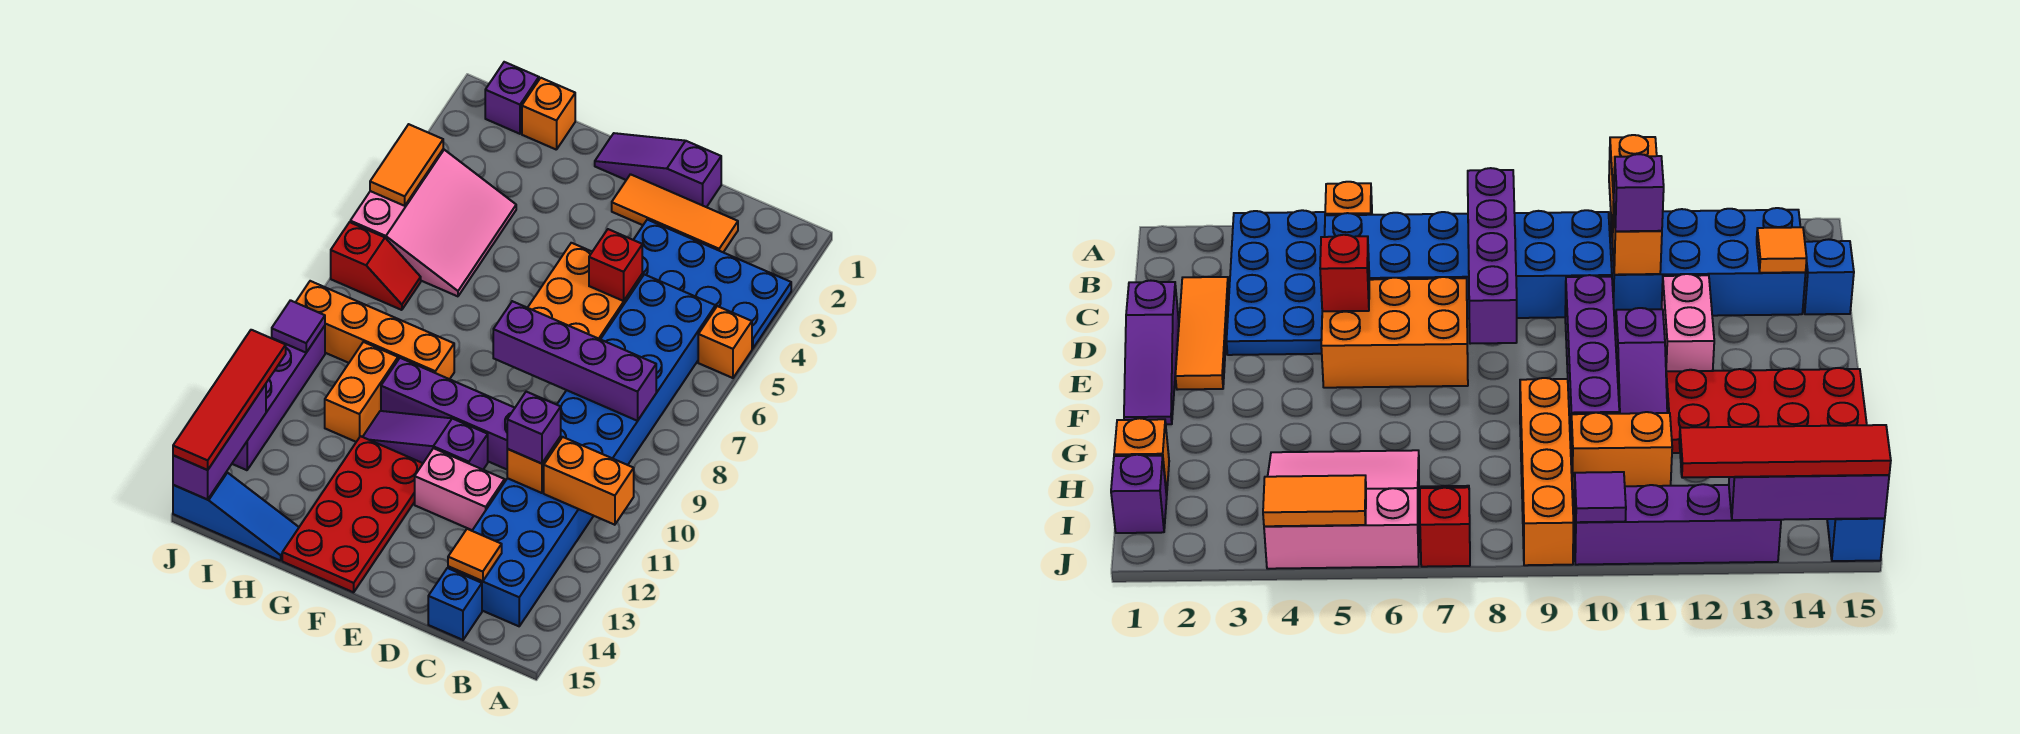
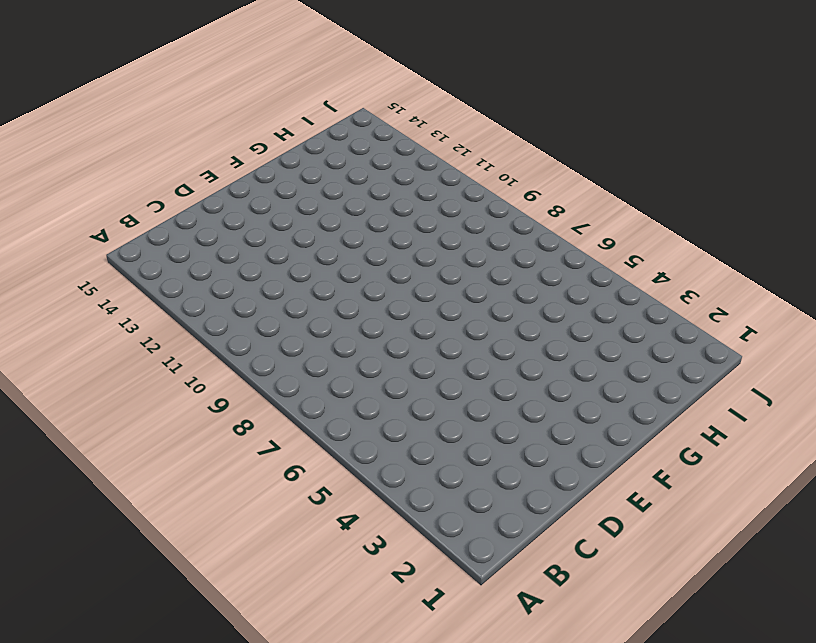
none -> blue 2x4 plate [634,220,791,349]
none -> orange 1x1 brick [698,306,752,378]
none -> blue 2x6 brick [557,274,715,465]
none -> blue 2x4 brick [448,478,593,626]

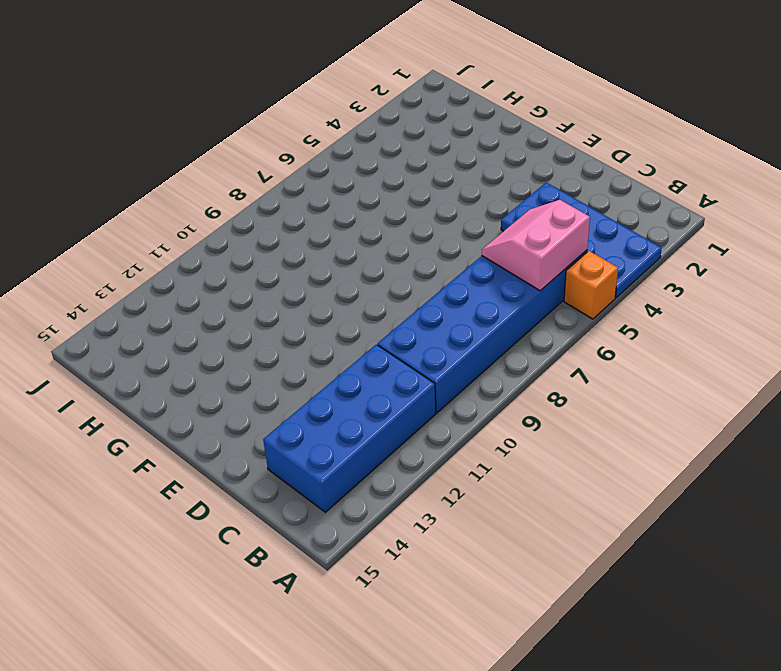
pink 2x2 slope [482,200,590,291] -> none
none -> orange 1x3 tile [612,174,738,252]
none -> blue 1x1 brick [428,568,482,640]
none -> purple 1x3 slope [595,133,721,207]
none -> orange 2x3 brick [528,243,642,339]

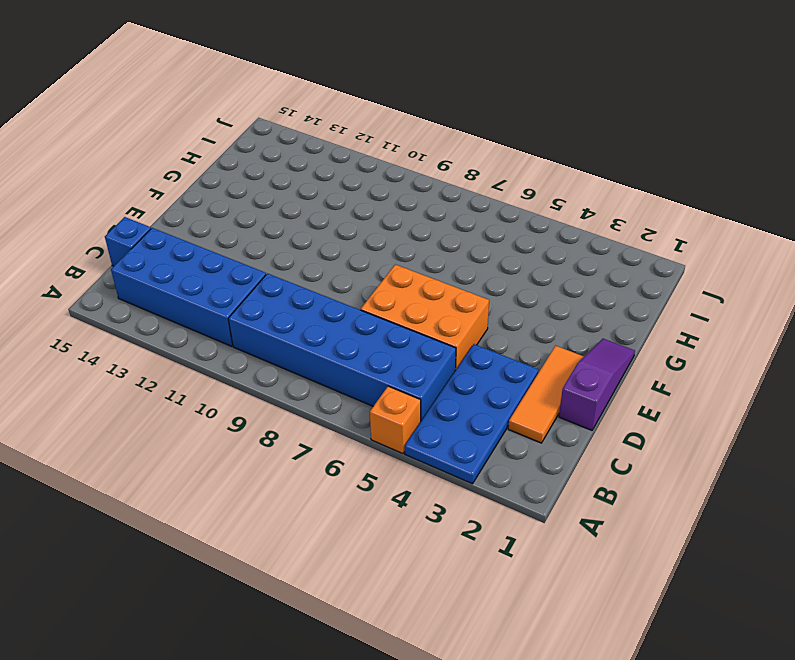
none -> purple 1x4 brick [381,358,515,469]
none -> pink 1x2 brick [415,448,505,530]
none -> purple 1x3 slope [363,411,488,469]
none -> red 2x4 plate [282,436,423,592]

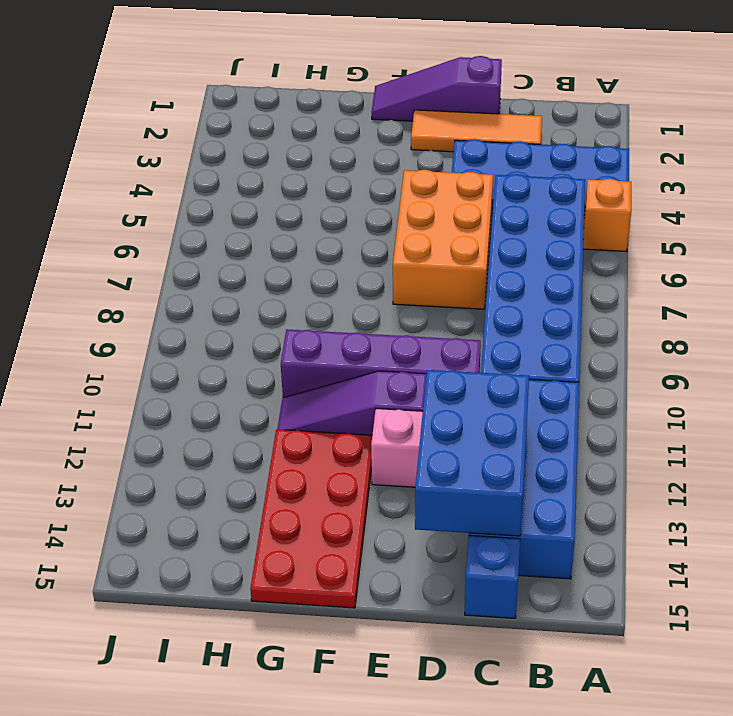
blue 2x3 brick [415,370,529,536] -> orange 1x1 tile [448,529,502,581]
none -> orange 1x4 brick [296,281,454,379]
none -> orange 1x1 brick [522,78,575,150]
none -> pink 3x3 slope [350,149,516,296]
none -> orange 1x2 brick [325,342,398,442]

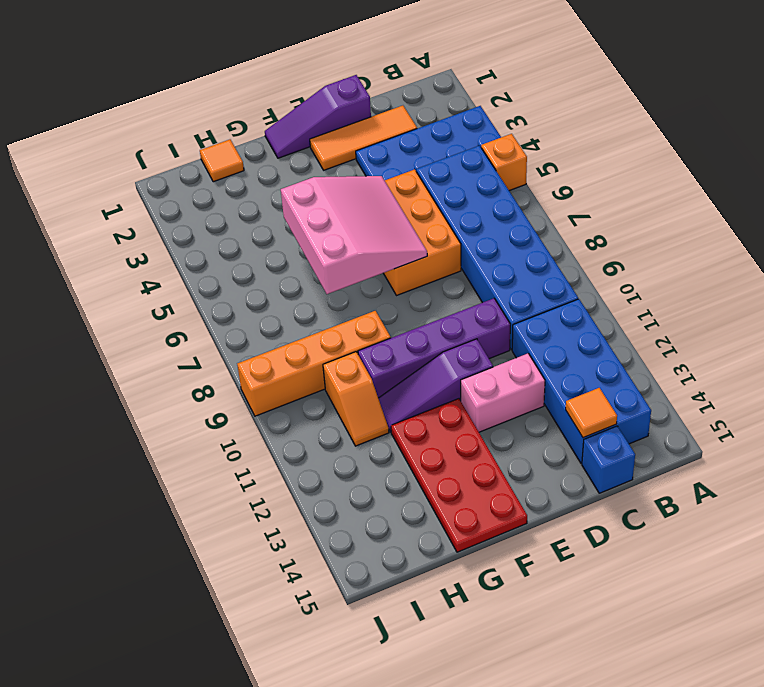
pink 3x3 slope [281,176,427,294] -> pink 3x3 slope moved to [350,149,516,296]
orange 1x1 tile [200,140,244,182] -> orange 1x1 brick [522,78,575,150]
orange 1x2 slope [323,352,389,446] -> orange 1x2 brick [325,342,398,442]
none -> blue 1x3 slope [173,472,299,561]
none -> purple 1x1 brick [485,62,539,134]
none -> red 1x2 slope [331,222,421,310]
none -> purple 1x4 brick [232,326,325,470]

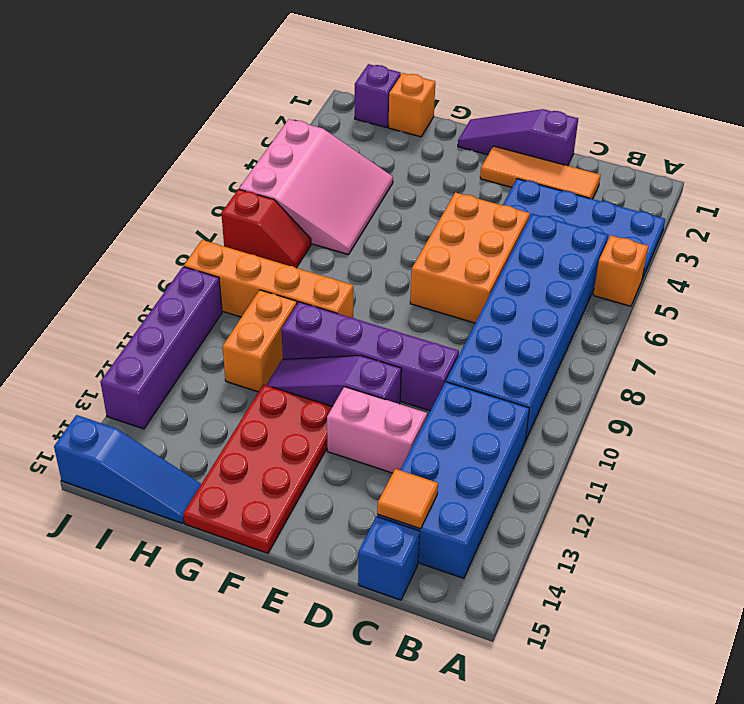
none -> orange 1x2 brick [544,437,634,525]
none -> purple 1x4 brick [493,301,656,421]
none -> orange 1x1 brick [507,437,561,493]
none -> red 1x1 brick [589,229,642,301]

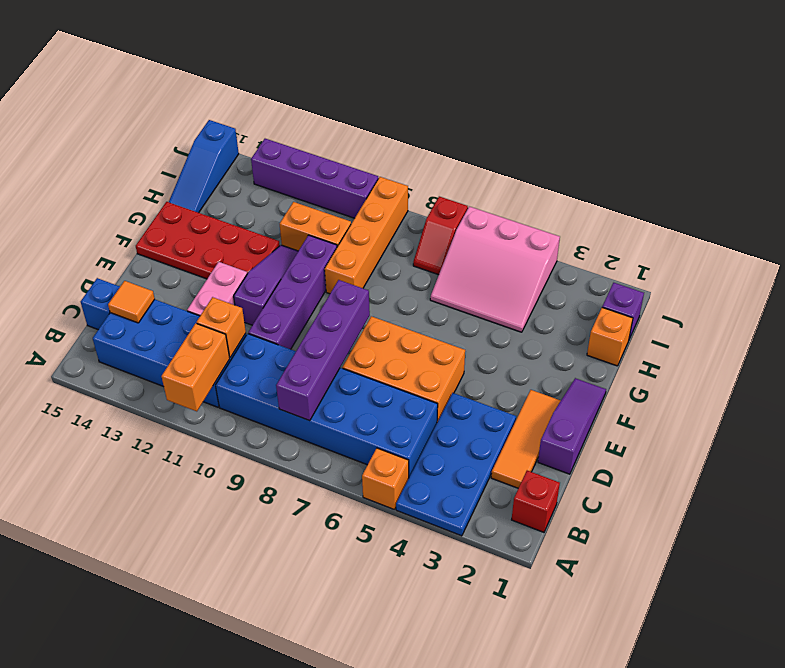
red 1x1 brick [512,470,560,532] -> red 1x1 brick moved to [589,229,642,301]
none -> orange 1x2 tile [370,124,443,206]
none -> purple 1x1 tile [272,300,325,353]
none -> purple 1x3 brick [173,384,266,500]
none -> purple 1x1 brick [507,392,561,464]

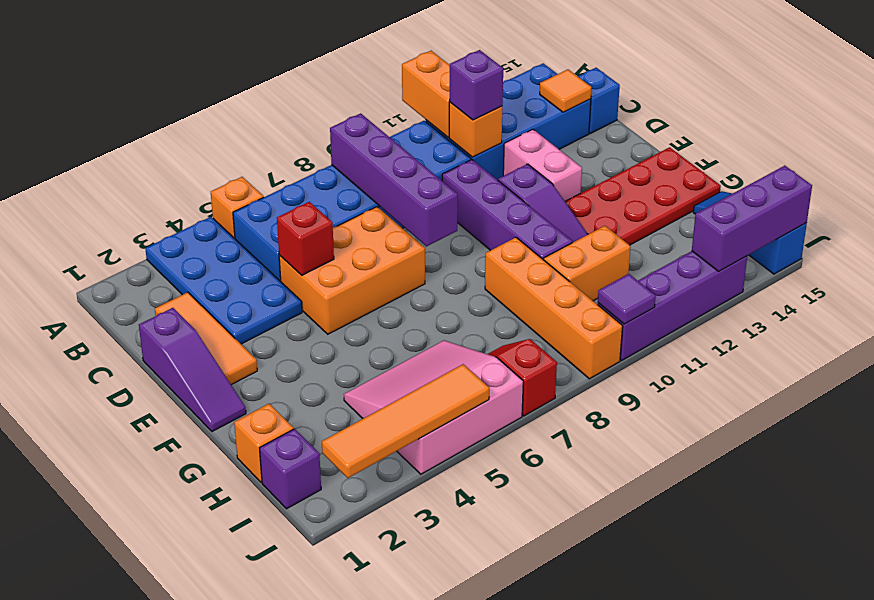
orange 1x4 tile [322,364,489,478] -> orange 1x2 tile [370,124,443,206]
none -> red 1x4 tile [173,330,286,470]

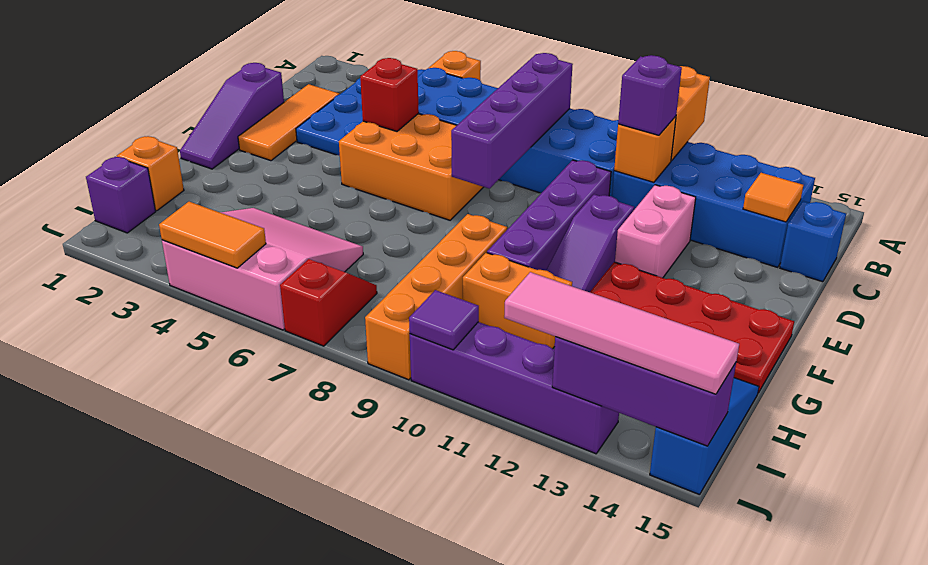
pink 1x4 tile [504,272,739,394] -> red 1x4 tile [173,330,286,470]

